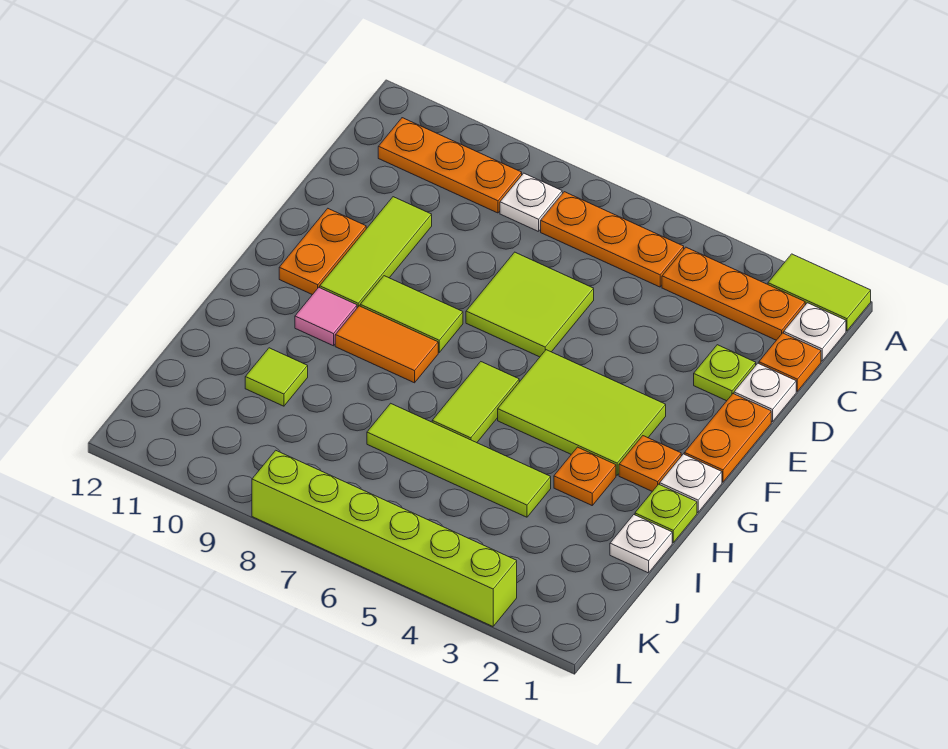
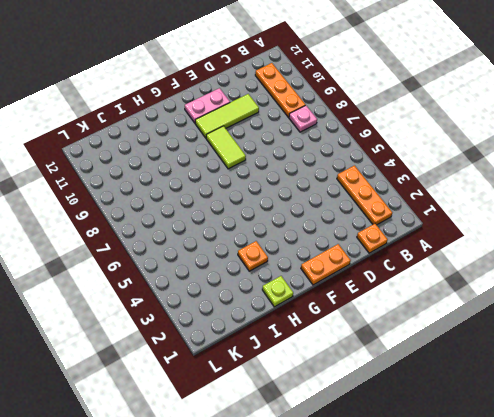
pink 1x1 plate [289,105,317,132] -> white 1x1 plate [500,173,562,232]
pink 1x2 plate [185,88,230,123] -> orange 1x2 plate [279,209,366,295]
none -> lime 1x2 tile [768,254,871,331]
none -> white 1x1 plate [784,303,846,361]
none -> orange 1x3 plate [541,192,684,287]

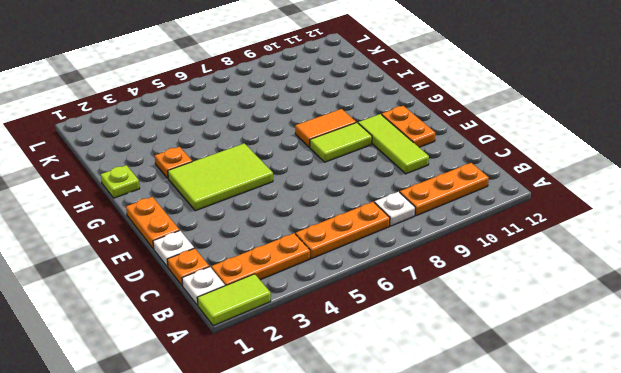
none -> lime 1x1 plate [694,345,756,401]
none -> lime 2x2 tile [466,252,594,357]
none -> white 1x1 plate [660,454,722,512]

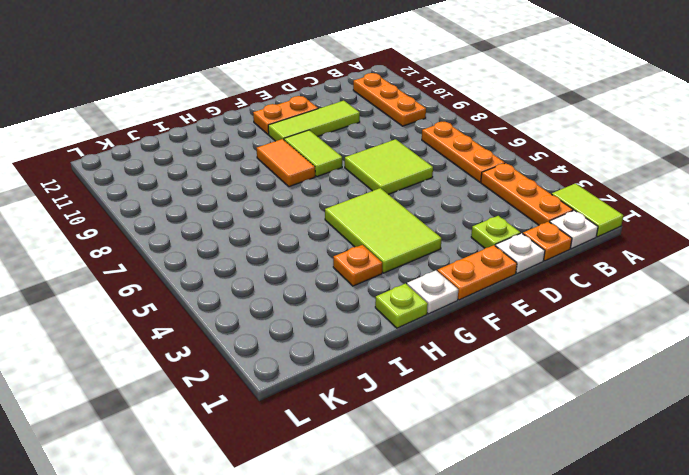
none -> white 1x1 plate [500,173,562,232]
none -> orange 1x1 plate [619,436,681,491]
none -> lime 1x2 tile [432,362,519,443]

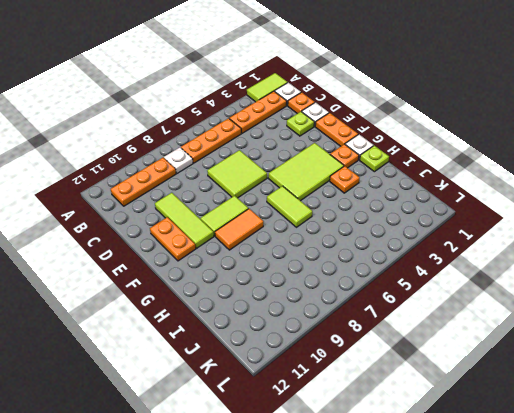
none -> pink 1x1 tile [295,287,357,346]
none -> white 1x1 plate [610,515,672,573]
none -> lime 1x4 tile [367,403,551,517]

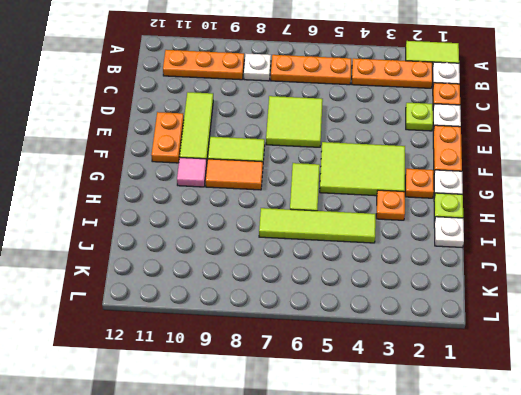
none -> lime 1x1 tile [245,348,308,406]
none -> lime 1x6 brick [252,450,517,626]

